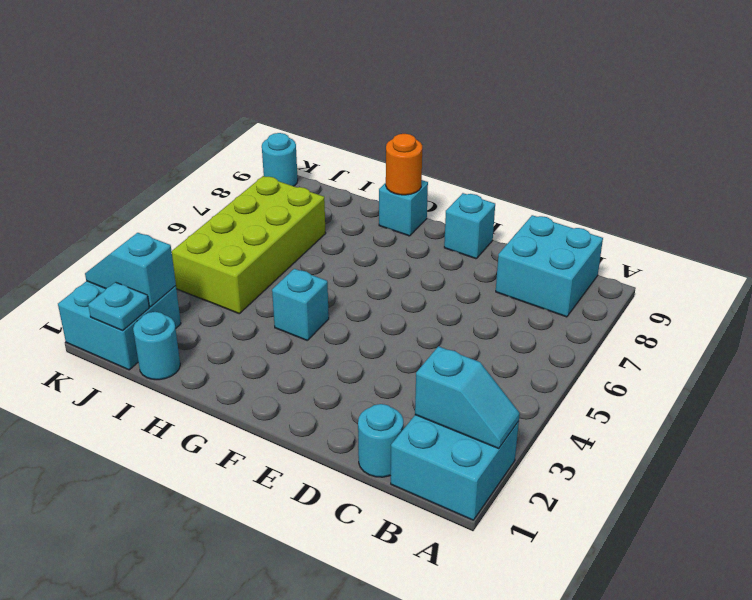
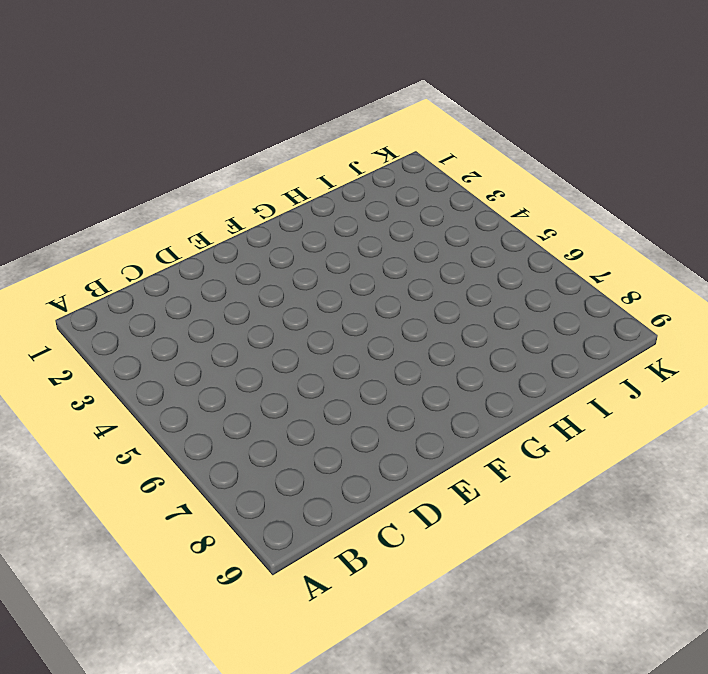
none -> cyan 2x2 brick [391,415,519,520]
none -> cyan 2x2 brick [496,215,603,317]
none -> cyan 1x1 round brick [358,404,403,477]

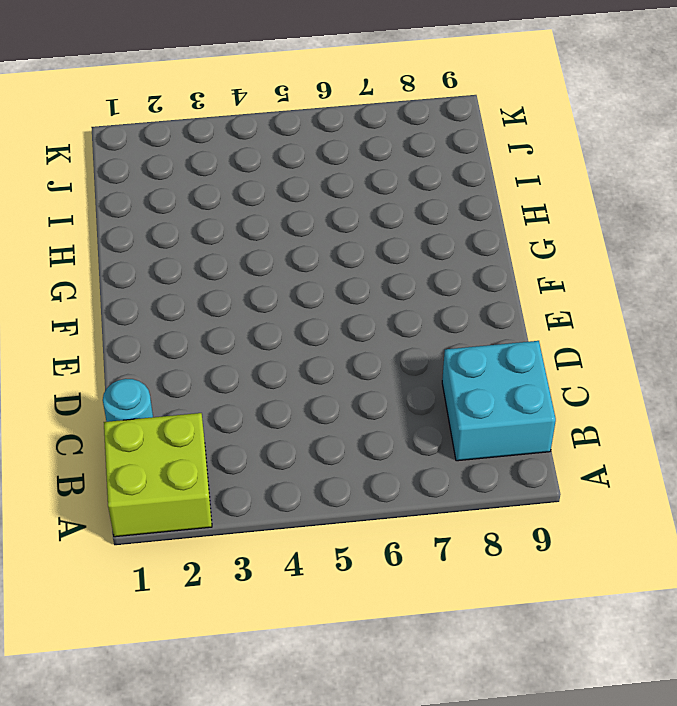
lime 2x2 brick [104,413,212,537] -> cyan 2x2 brick [391,415,519,520]
none -> cyan 1x1 brick [444,193,495,259]
none -> cyan 1x1 brick [272,269,329,340]
none -> cyan 1x1 brick [379,180,428,236]

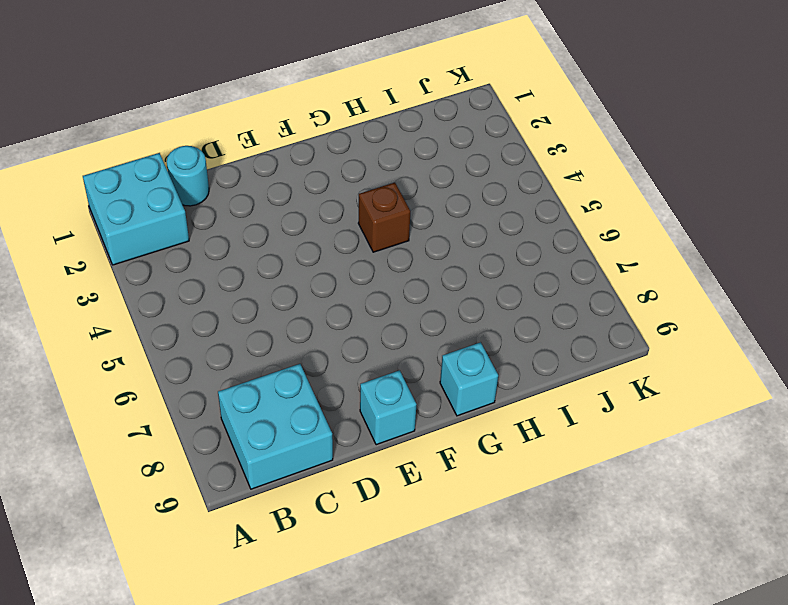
brown 1x1 brick [358,182,410,252] -> cyan 1x1 brick [272,269,329,340]
none -> cyan 1x1 round brick [133,312,180,380]
none -> lime 2x4 brick [172,176,326,314]
none -> cyan 2x2 brick [58,281,181,370]

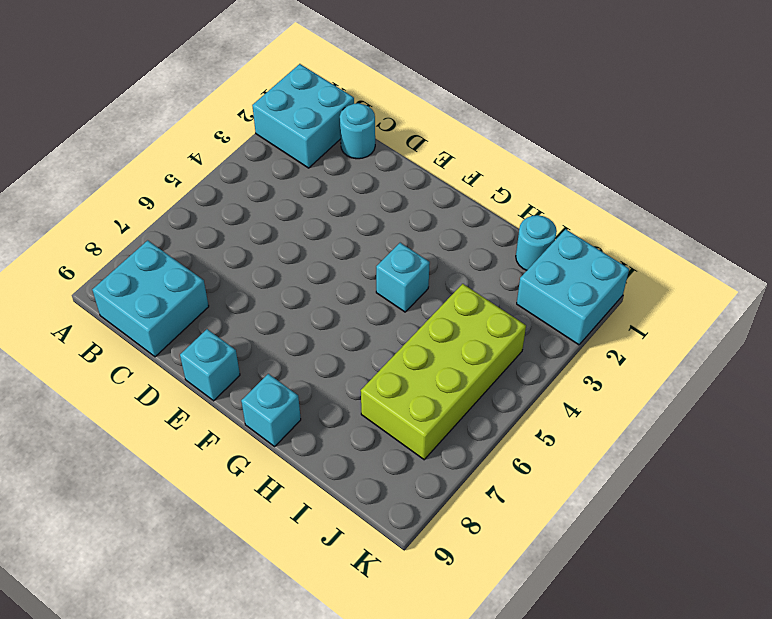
none -> cyan 1x1 round brick [262,133,298,186]
none -> cyan 1x2 slope [415,346,520,448]
none -> orange 1x1 round brick [386,134,422,195]

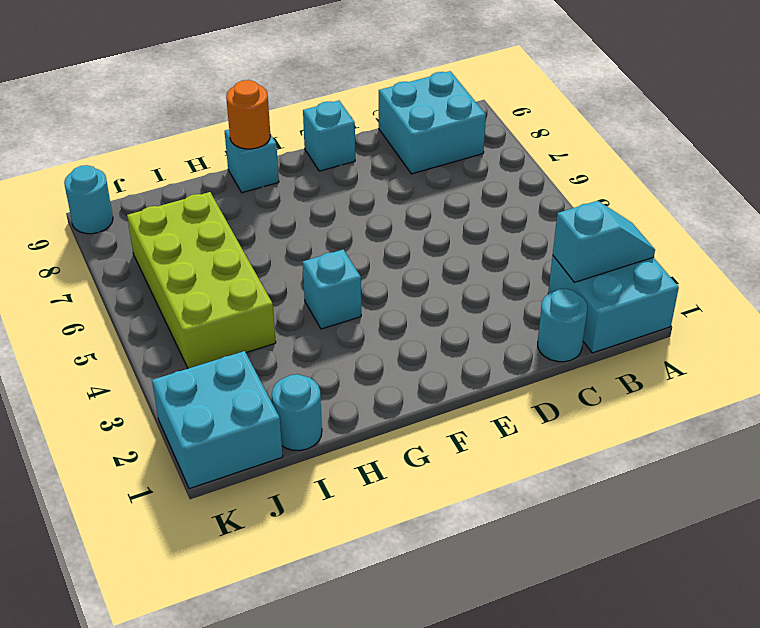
none -> cyan 1x1 plate [88,282,149,331]
none -> cyan 1x2 slope [85,233,176,307]

